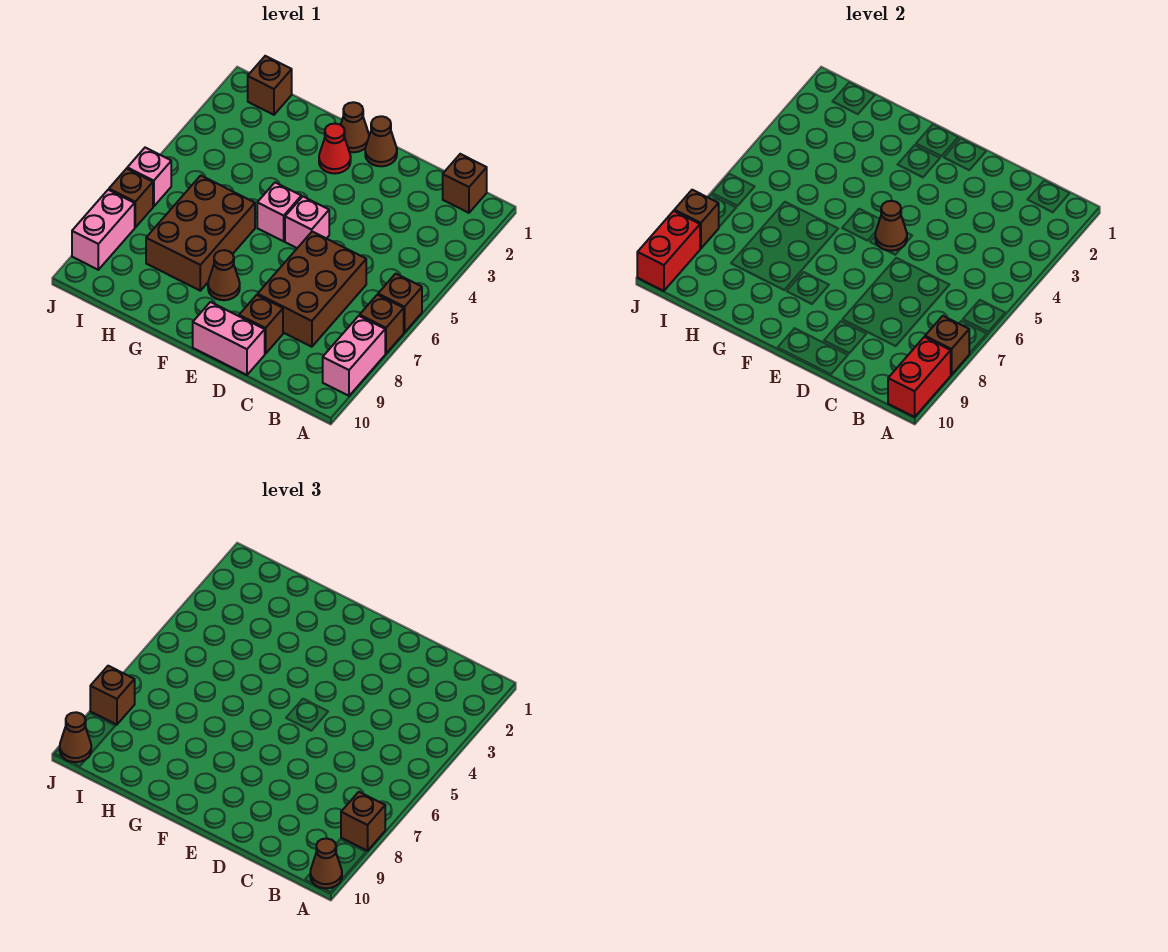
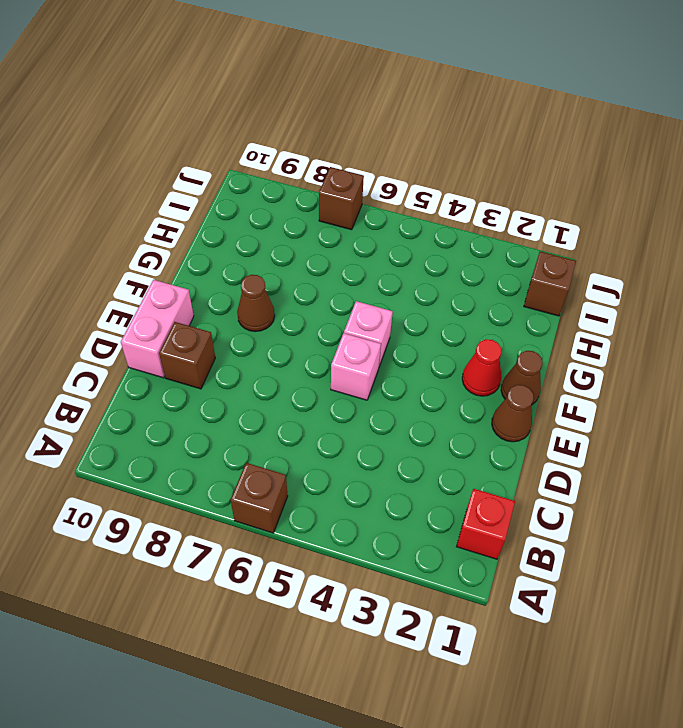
red 1x1 brick [456,489,515,559] -> brown 1x1 brick [443,154,487,213]
none -> brown 1x1 brick [360,295,404,354]
none -> pink 1x2 brick [323,316,385,396]
none -> brown 2x3 brick [258,232,366,347]

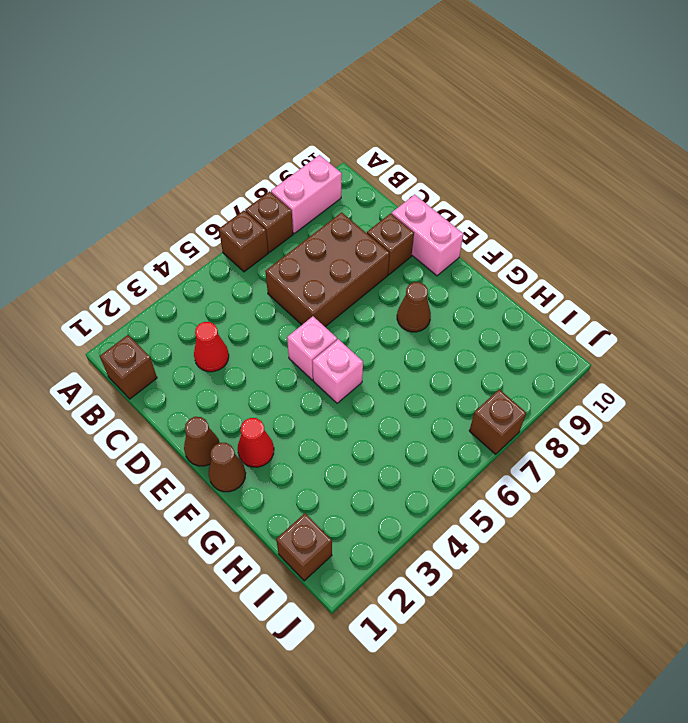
red 1x1 cone [194,322,229,372] -> none
none -> brown 2x3 brick [146,176,255,291]
none -> pink 1x1 brick [127,148,171,206]
none -> pink 1x2 brick [72,190,135,270]

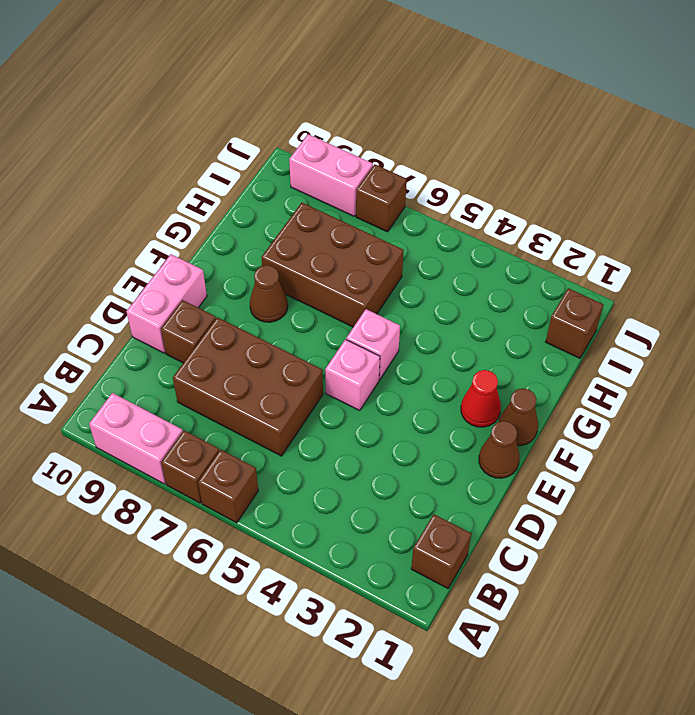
none -> pink 1x1 brick [127,148,171,206]
none -> brown 1x1 brick [925,316,969,375]
none -> red 1x2 brick [888,337,951,417]

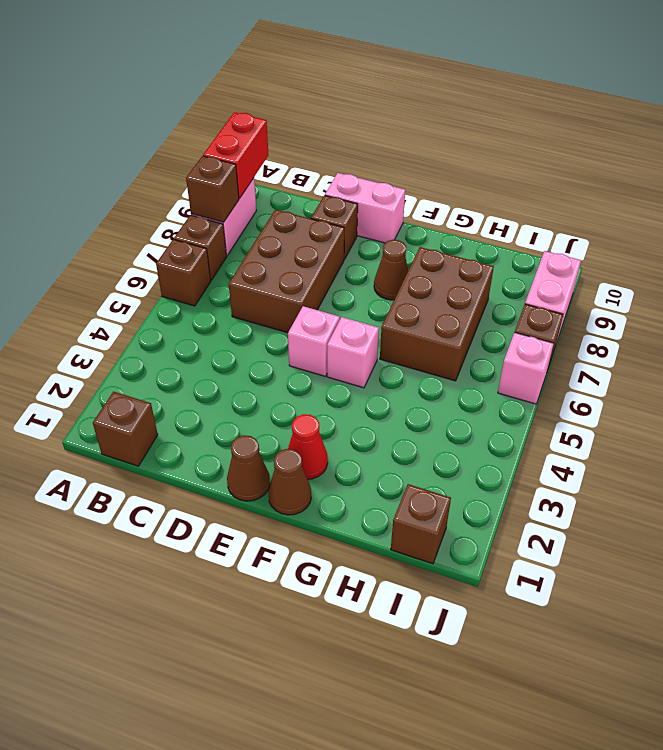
none -> brown 1x1 cone [875,201,907,251]
none -> brown 1x1 brick [674,190,719,249]
none -> red 1x2 brick [637,211,700,291]

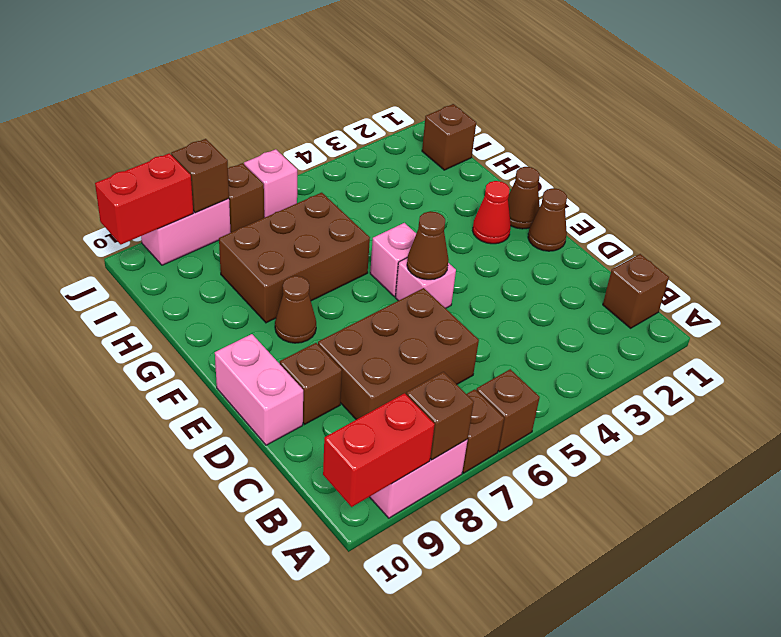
none -> brown 1x1 brick [341,792,385,851]
none -> brown 1x1 cone [310,838,342,888]
none -> brown 1x1 brick [90,666,135,725]

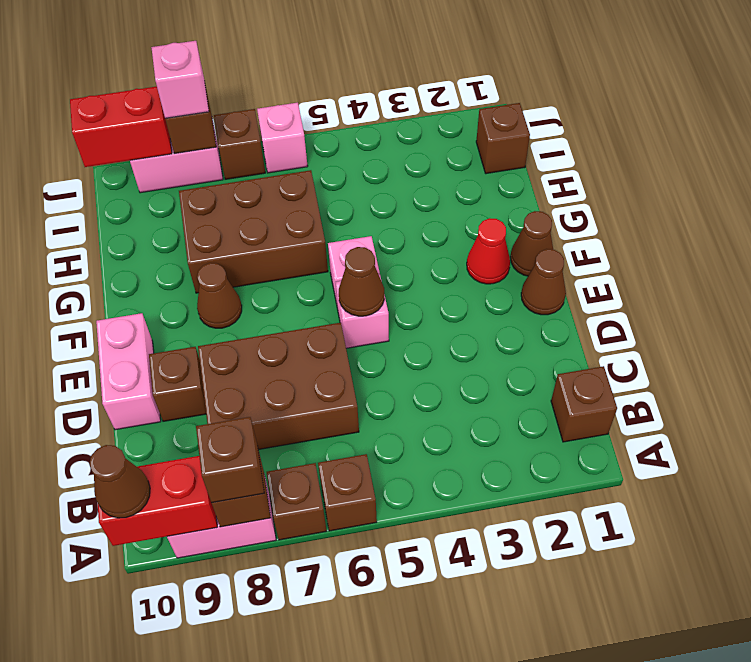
pink 1x1 brick [151,41,209,118] -> brown 1x1 brick [90,666,135,725]
none -> brown 1x1 cone [60,712,91,762]

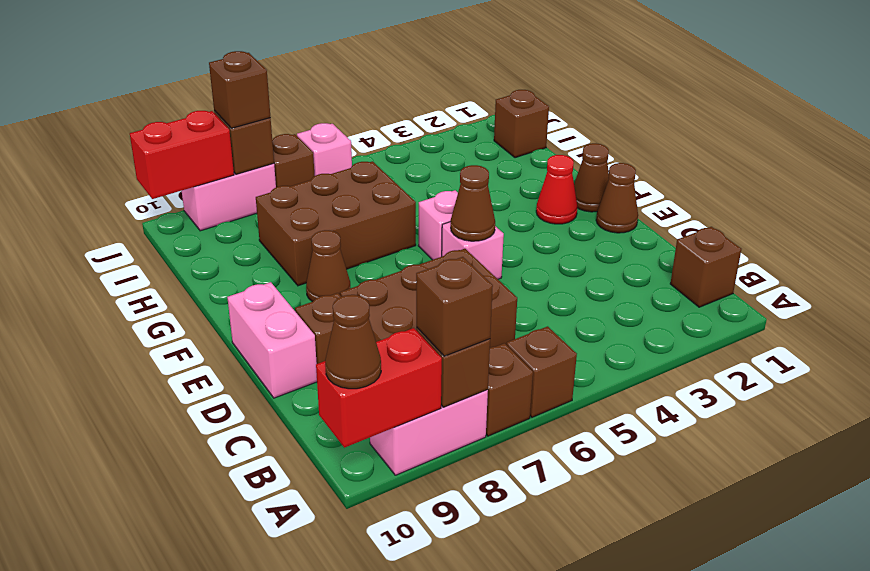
none -> brown 1x1 cone [60,712,91,762]

